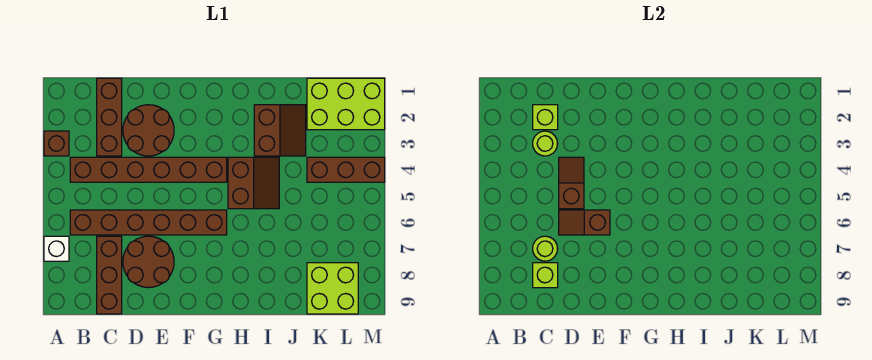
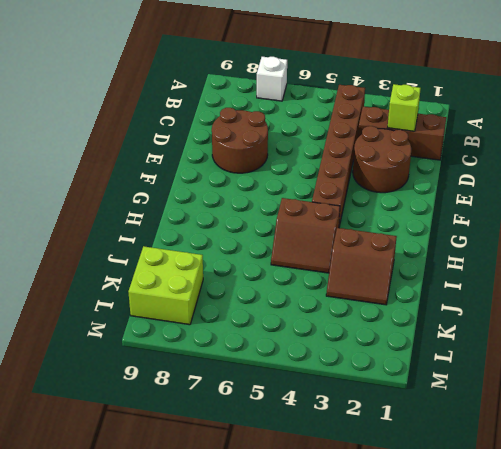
none -> brown 1x1 brick [44,131,69,156]
none -> brown 1x6 brick [70,210,227,235]
none -> brown 1x3 brick [97,236,122,314]

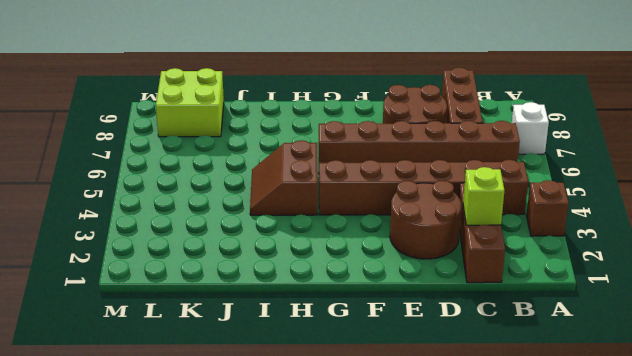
none -> brown 2x2 slope [254,105,306,156]
none -> lime 2x3 brick [307,78,385,130]
none -> brown 1x3 brick [307,157,385,182]

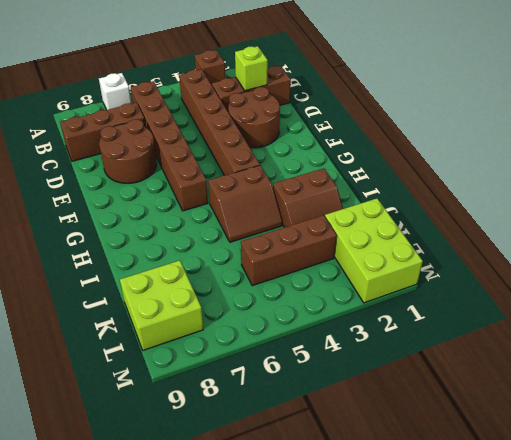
brown 1x3 brick [241,215,337,286] -> brown 1x3 brick turned to [307,157,385,182]
none -> lime 1x1 round brick [533,131,558,156]
none -> lime 1x1 round brick [533,236,558,261]
none -> lime 1x1 brick [533,263,558,288]

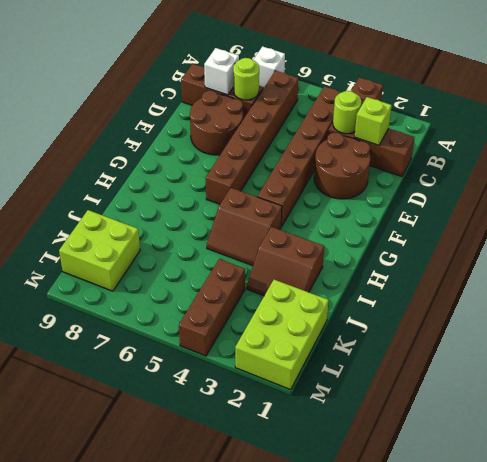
white 1x1 brick [204,48,239,95] -> lime 1x1 brick [533,263,558,288]
none -> brown 1x2 slope [559,157,584,209]
none -> brown 1x2 slope [559,210,610,235]

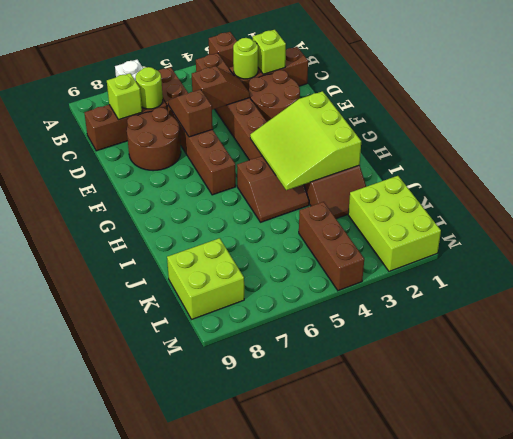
lime 3x3 slope [250,91,361,190] -> none

